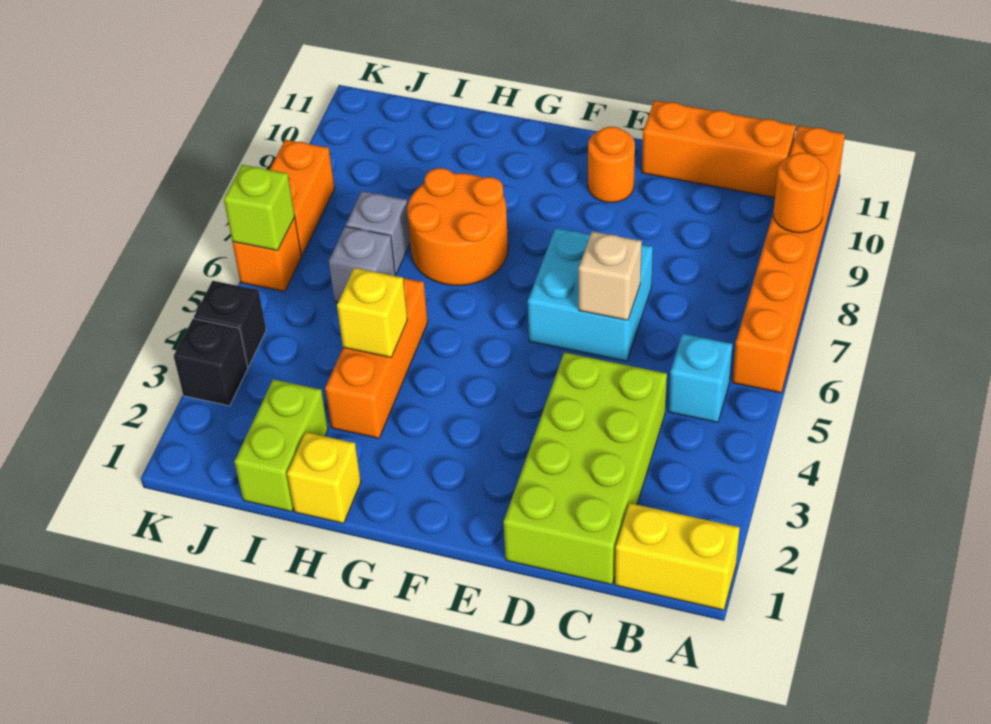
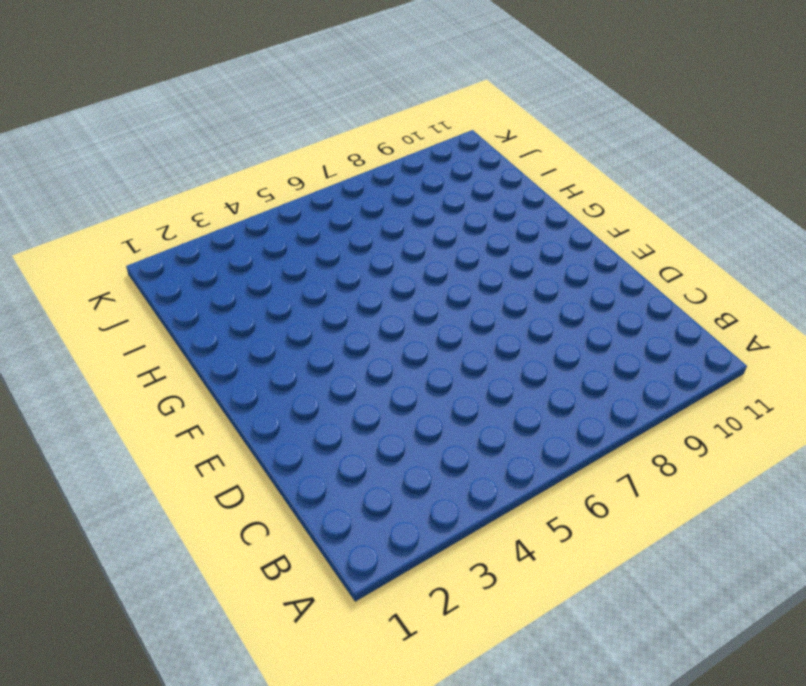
none -> yellow 1x2 brick [615,503,740,610]
none -> orange 1x6 brick [732,126,845,393]
none -> cyan 1x1 brick [668,334,732,422]

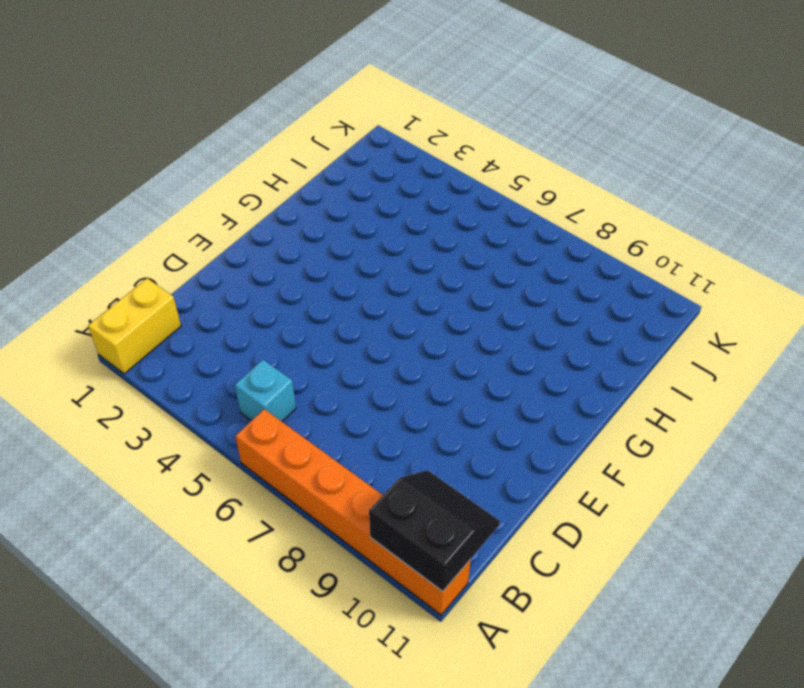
black 2x2 slope [369,470,500,591] -> none
none -> orange 1x3 brick [642,100,796,197]
none -> lime 2x4 brick [503,352,667,585]
none -> cyan 2x2 brick [528,228,653,361]

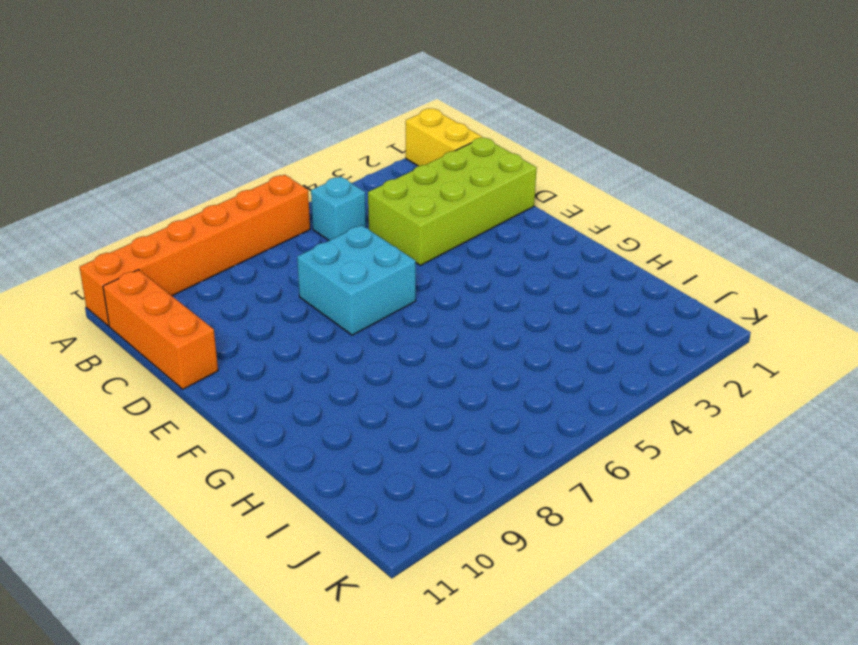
none -> orange 1x1 round brick [588,127,635,203]
none -> orange 2x2 round brick [407,168,508,285]
none -> yellow 1x1 brick [287,432,361,523]

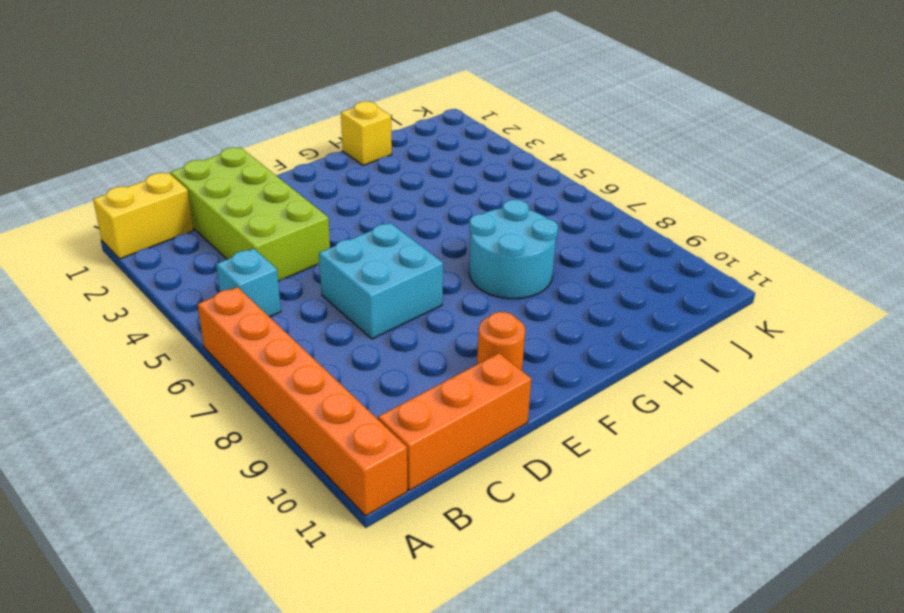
cyan 2x2 round brick [469,200,558,299] -> orange 2x2 round brick [407,168,508,285]
none -> orange 1x3 brick [325,278,428,438]
none -> lime 1x2 brick [234,379,328,512]
none -> grey 1x1 brick [329,227,395,302]

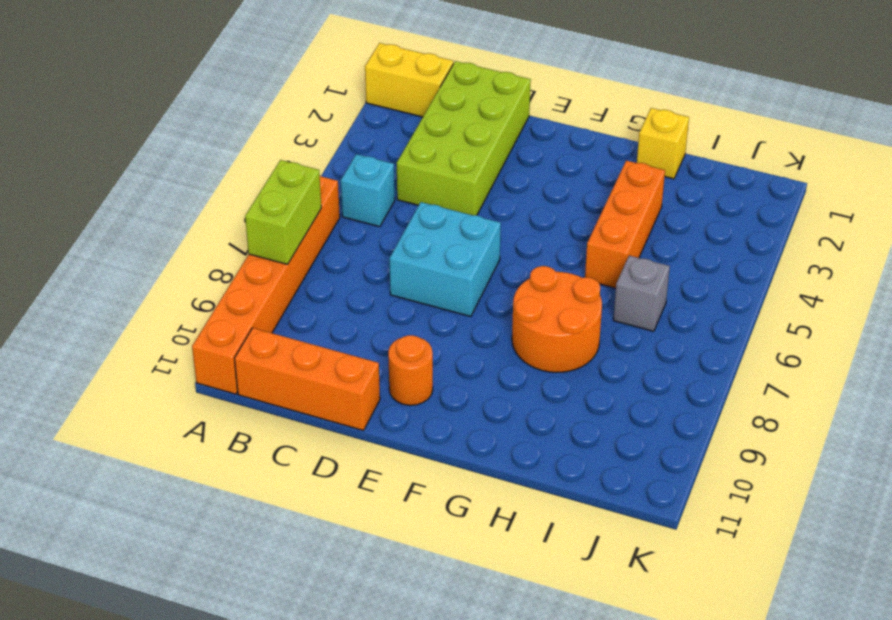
lime 1x2 brick [245,160,321,264] -> lime 1x2 brick moved to [234,379,328,512]
none -> grey 1x1 brick [346,191,410,274]
none -> black 1x1 brick [174,319,248,406]
none -> black 1x1 brick [194,281,266,367]

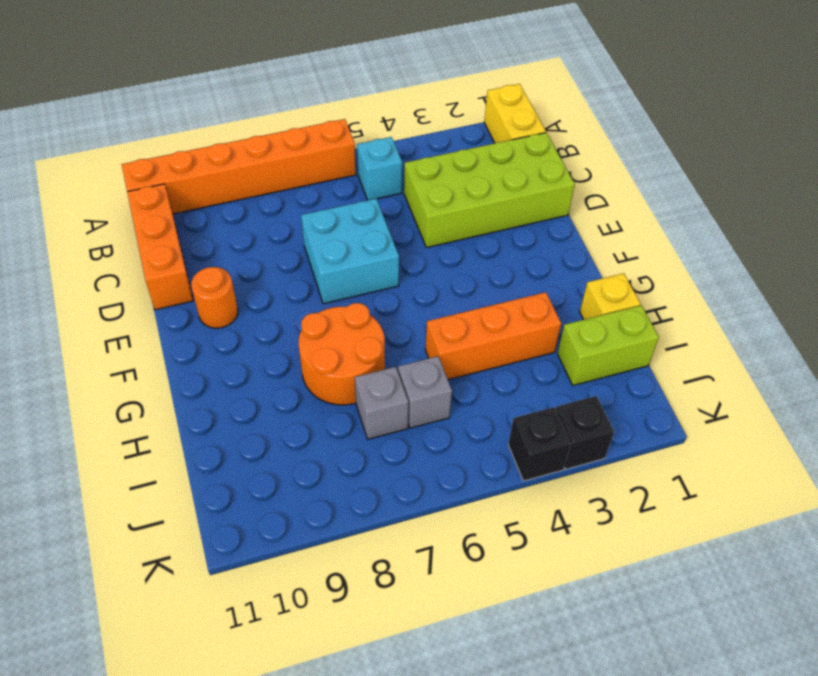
none -> orange 1x1 brick [232,217,301,292]
none -> orange 1x2 brick [270,140,335,256]
none -> orange 1x1 round brick [773,153,828,233]

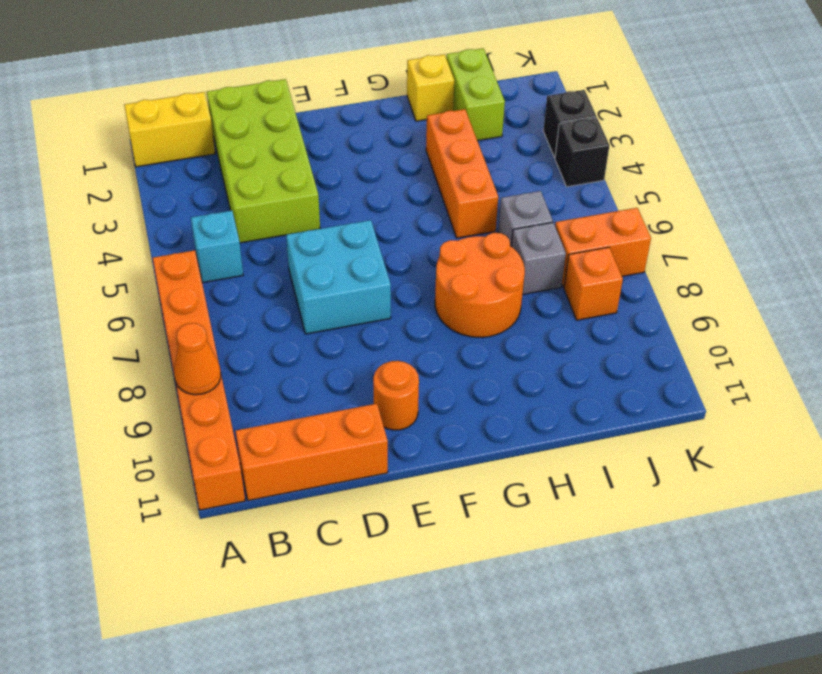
orange 1x1 cone [174,323,221,395] -> orange 1x1 round brick [773,153,828,233]
orange 1x2 brick [555,208,651,287] -> orange 1x2 brick turned to [270,140,335,256]
orange 1x1 brick [564,247,623,320] -> orange 1x1 brick moved to [232,217,301,292]
none -> tan 1x1 brick [579,231,642,320]
none -> yellow 1x1 brick [337,268,407,357]
none -> lime 1x1 brick [224,165,295,250]

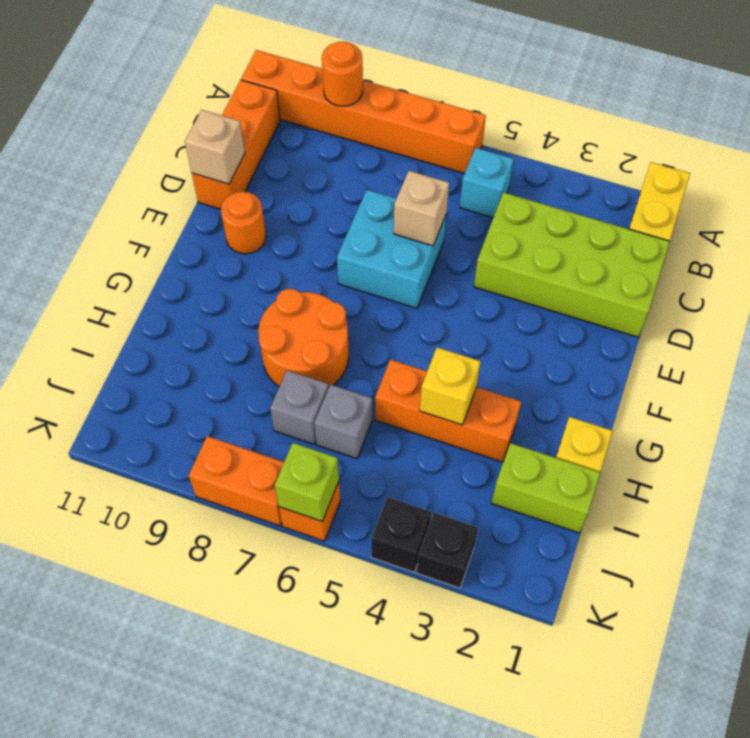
tan 1x1 brick [185,110,245,184] -> none

